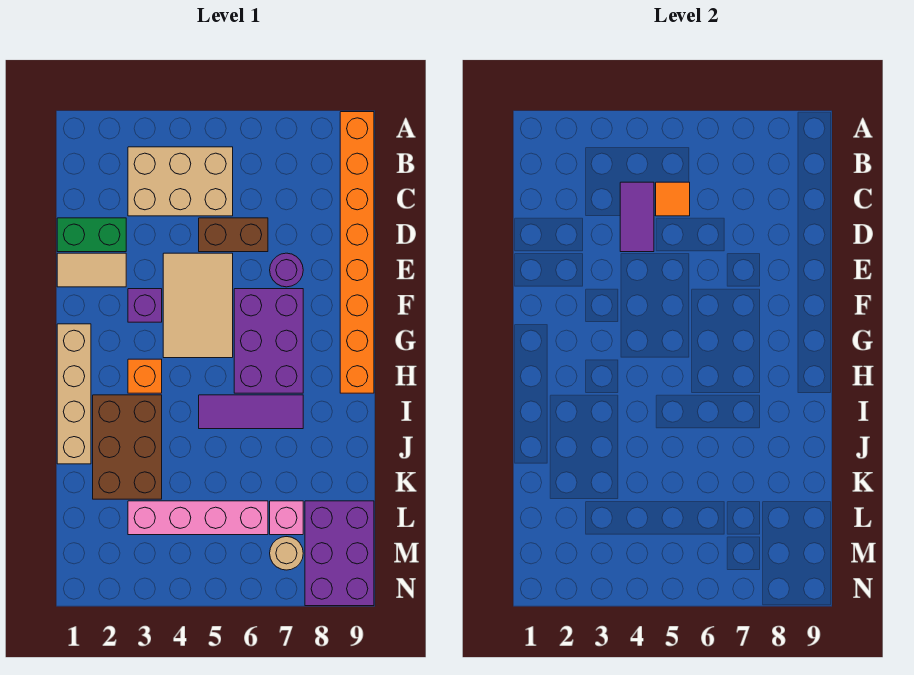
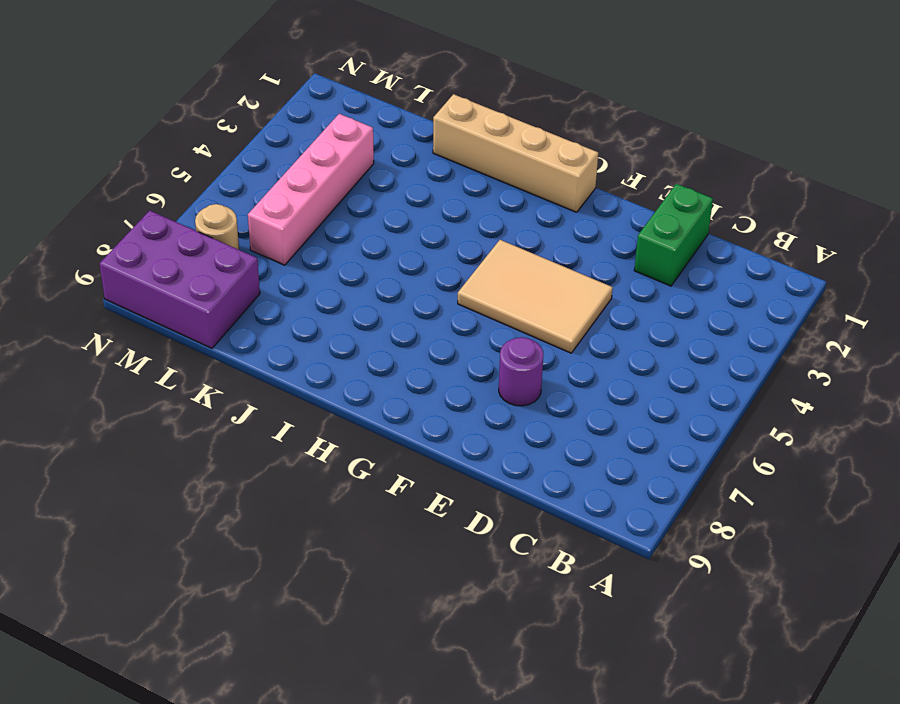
none -> orange 1x8 brick [340,112,374,393]
none -> tan 2x3 brick [128,147,233,216]
none -> brown 1x2 brick [199,218,268,252]

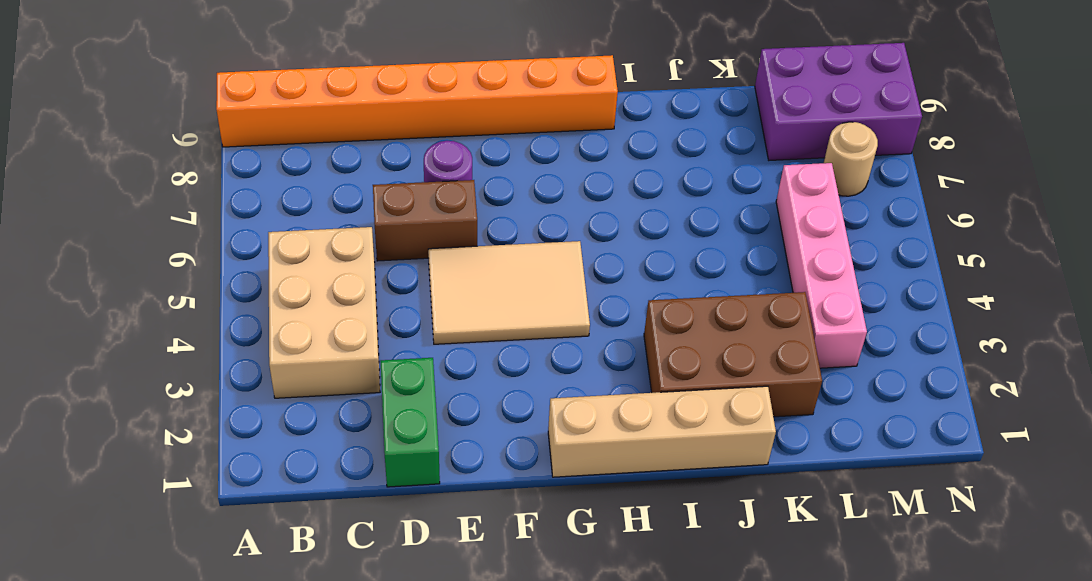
brown 1x2 brick [373,180,477,261] -> brown 1x2 brick turned to [199,218,268,252]
none -> tan 1x2 tile [57,253,126,287]
none -> purple 1x1 brick [128,289,162,322]
none -> purple 2x3 brick [234,289,303,393]

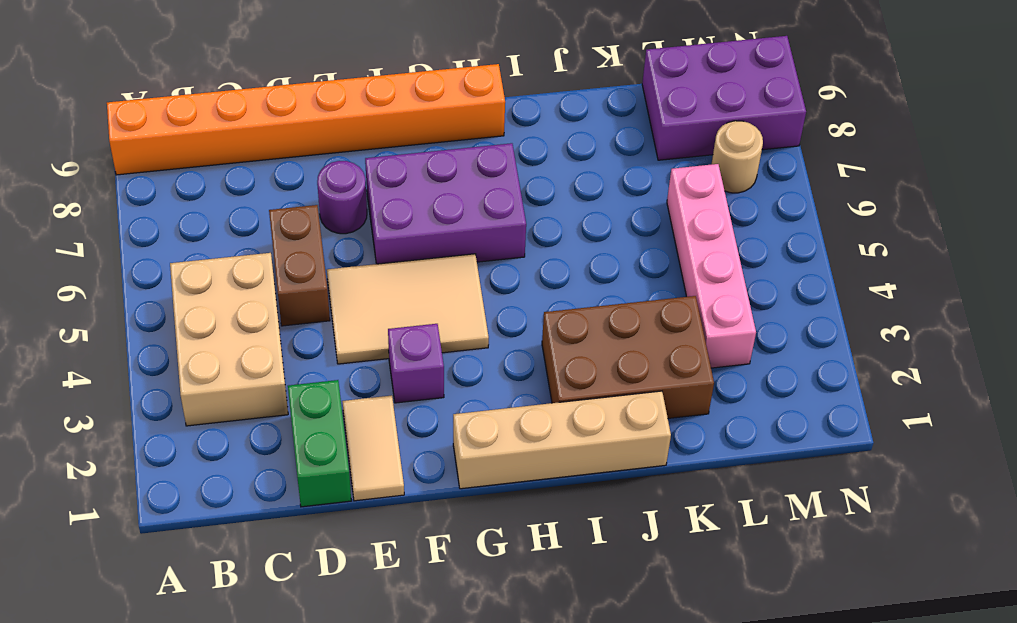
none -> orange 1x1 brick [128,359,162,393]
none -> purple 1x3 tile [199,395,303,429]
none -> pink 1x1 brick [270,501,303,535]

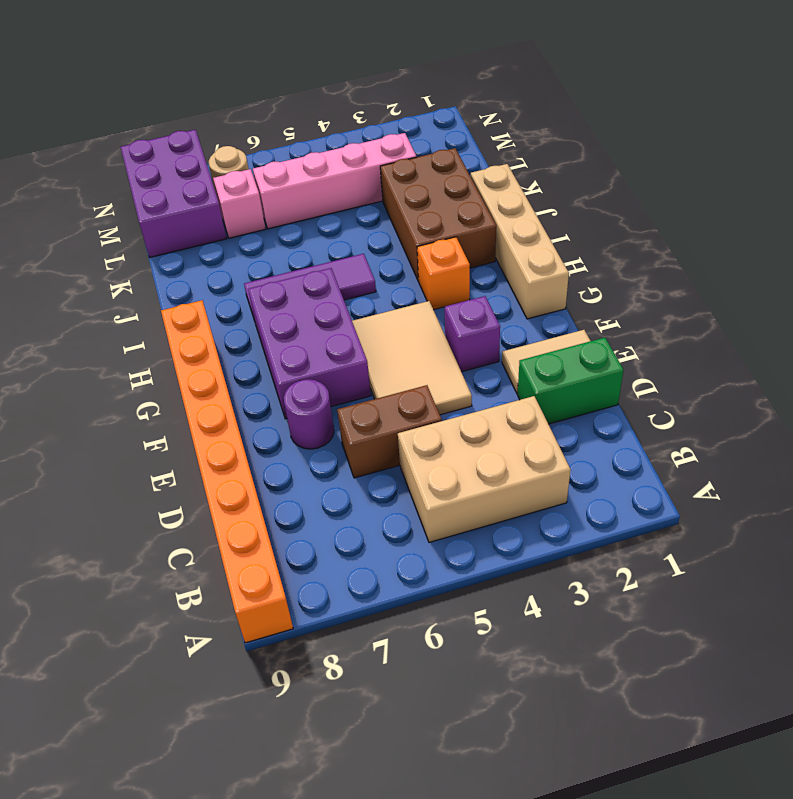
none -> purple 1x2 tile [620,182,654,252]
none -> orange 1x1 tile [656,182,690,216]

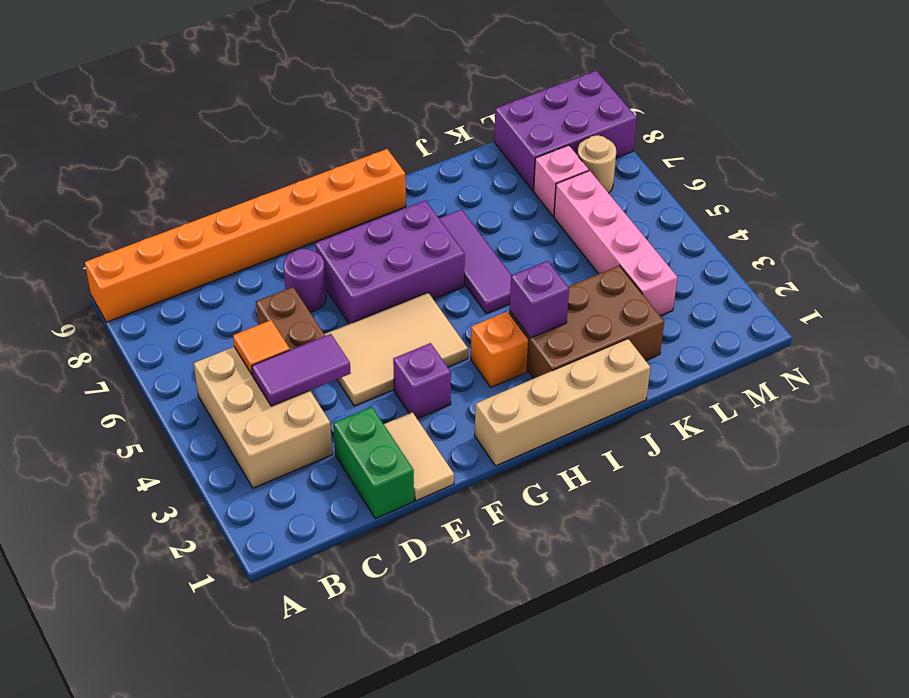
purple 1x1 brick [510,261,569,338] -> none

